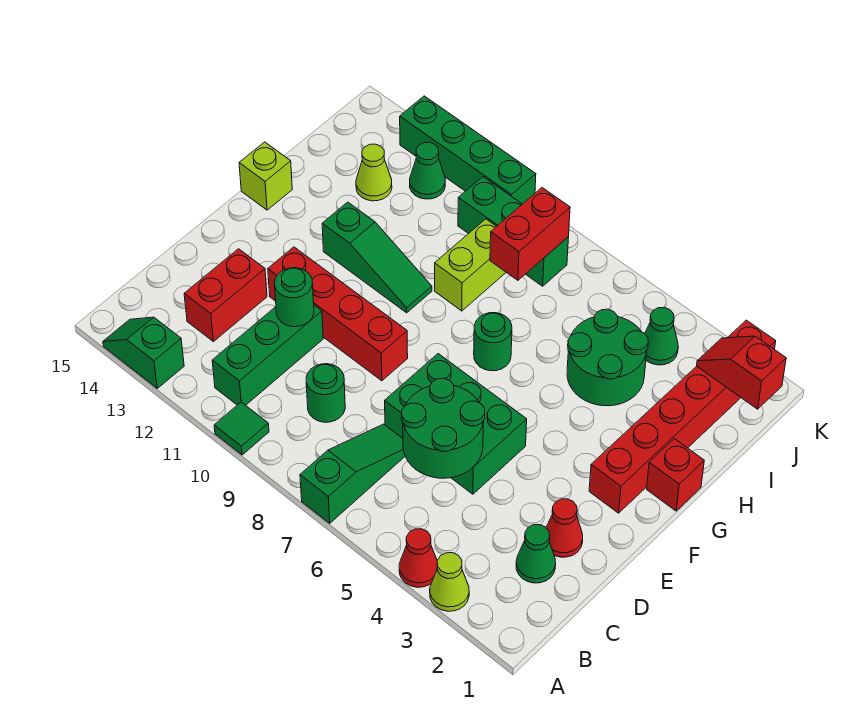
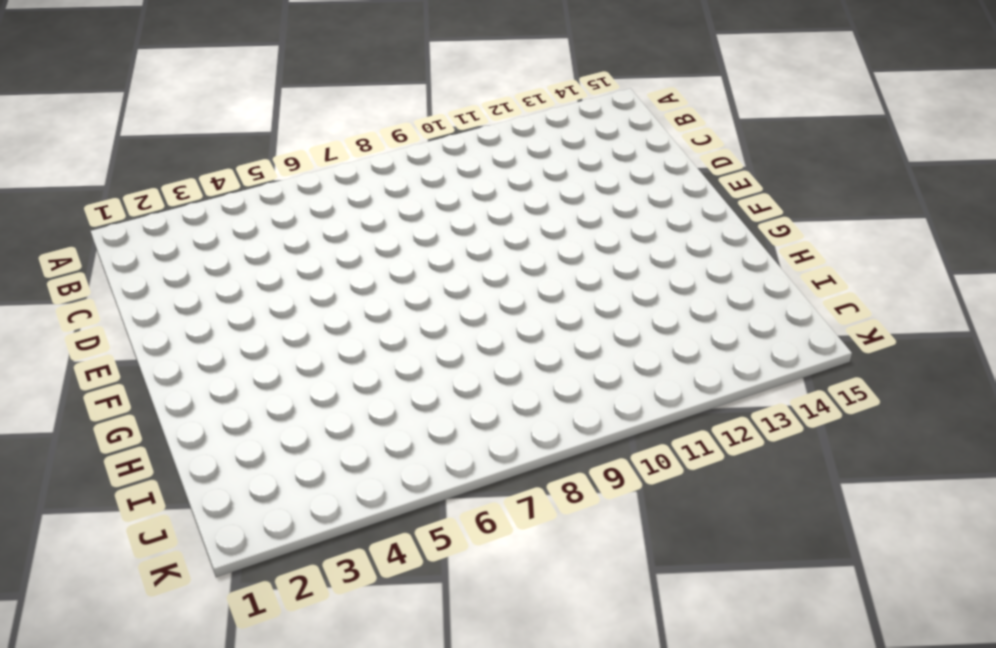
none -> lime 1x1 cone [430,553,469,611]
none -> red 1x1 cone [399,529,437,587]
none -> green 1x3 slope [300,424,405,523]

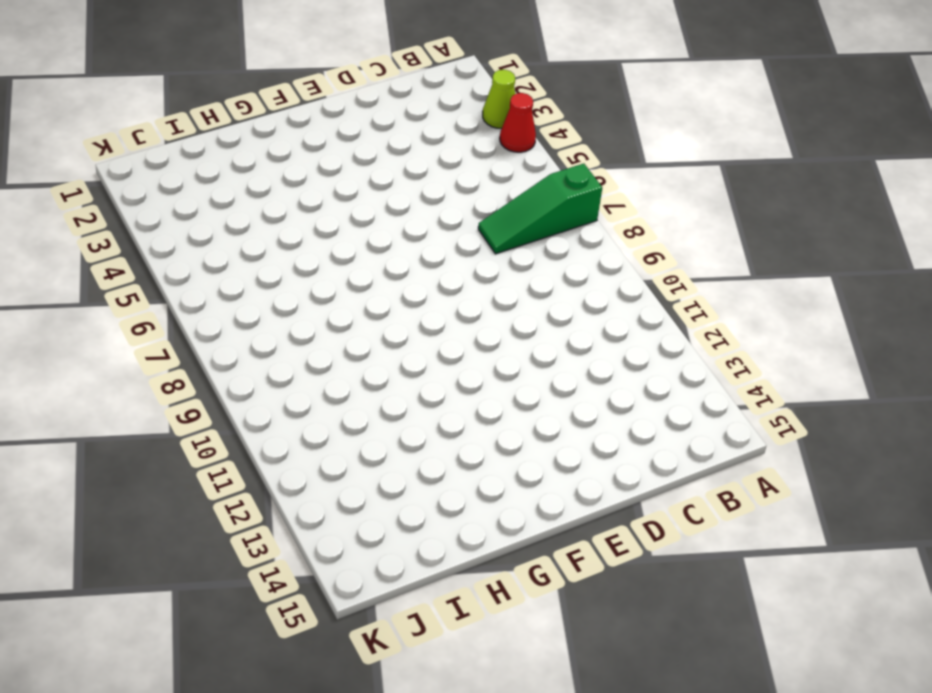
none -> green 1x1 tile [214,402,269,455]
none -> green 1x2 slope [103,317,184,388]
none -> green 1x3 brick [212,305,323,405]

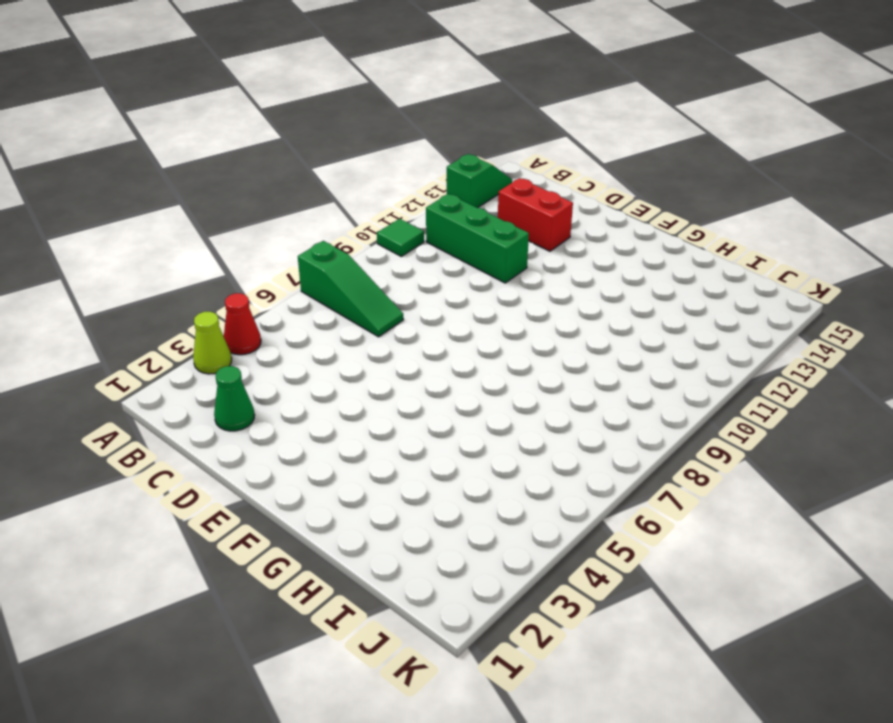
none -> green 1x1 round brick [306,364,345,422]
none -> red 1x1 cone [546,499,583,557]
none -> green 2x3 brick [385,354,527,494]

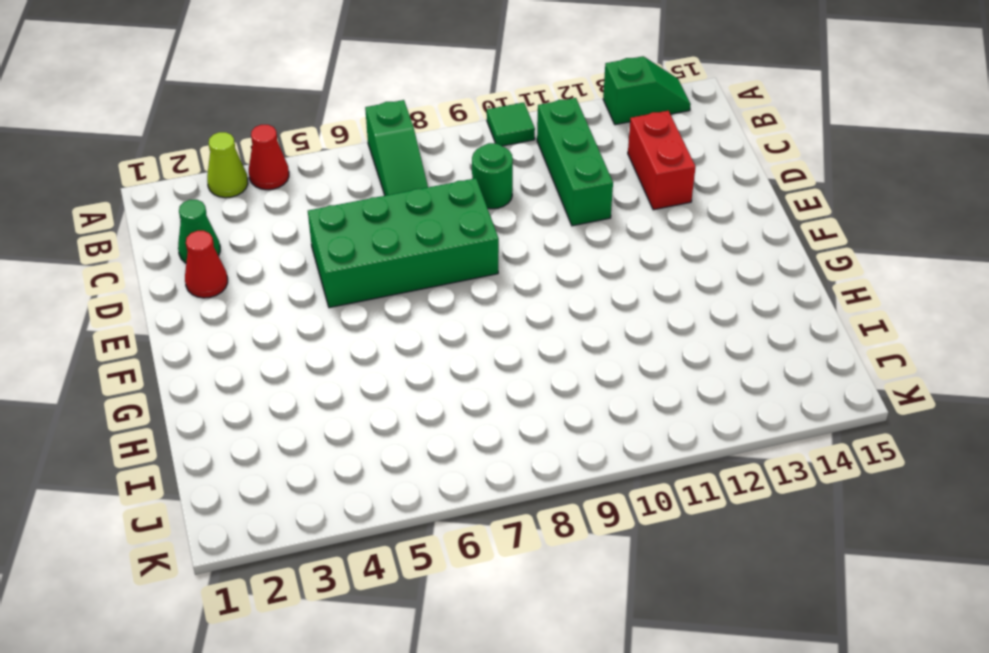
green 2x4 brick [308,178,499,308] -> green 2x3 brick [385,354,527,494]
none -> red 1x4 brick [268,247,408,381]
none -> red 1x6 brick [589,320,776,513]
none -> red 1x1 brick [647,439,704,511]

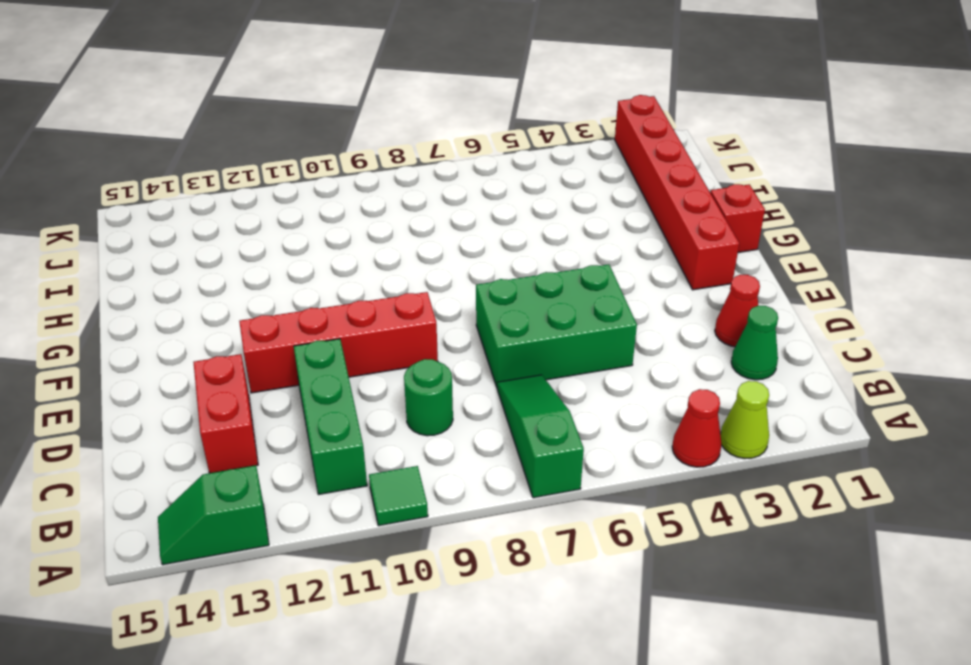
none -> green 1x1 round brick [474,313,512,371]
none -> green 1x3 slope [322,202,432,313]
none -> lime 1x1 brick [239,142,292,210]

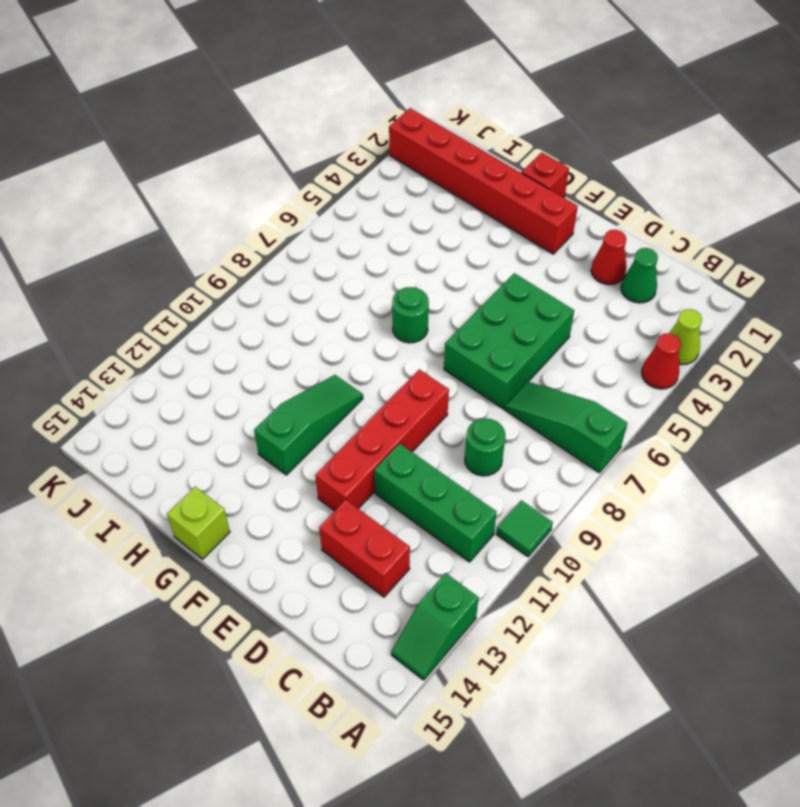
none -> green 2x2 round brick [567,309,648,406]
none -> lime 1x2 brick [435,219,506,311]
none -> lime 1x1 cone [356,144,392,201]

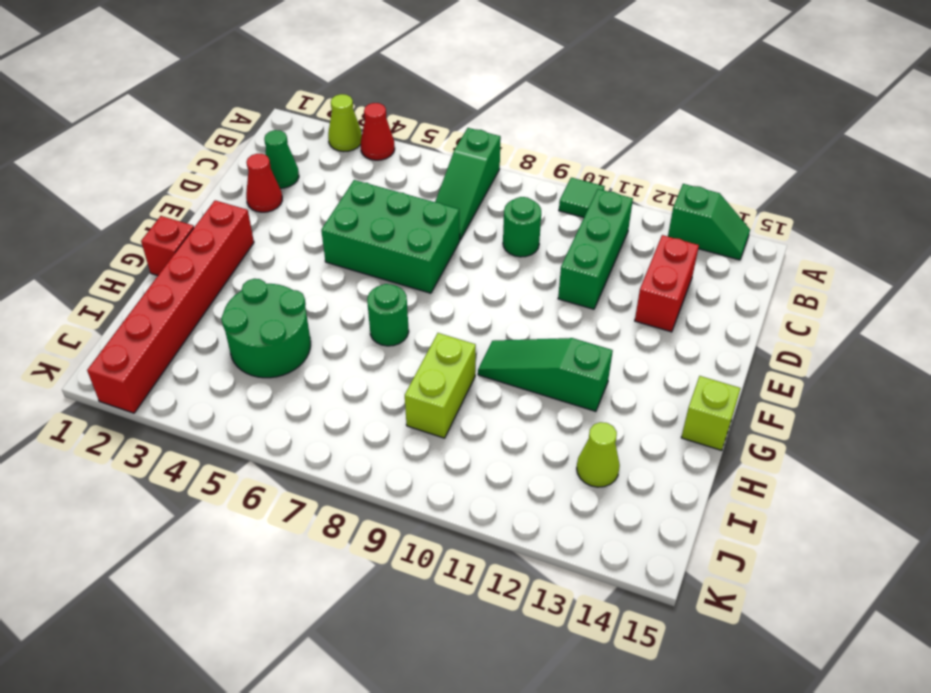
none -> red 1x4 brick [268,247,408,381]
none -> green 1x1 cone [645,307,678,365]
none -> green 1x3 brick [458,177,569,286]

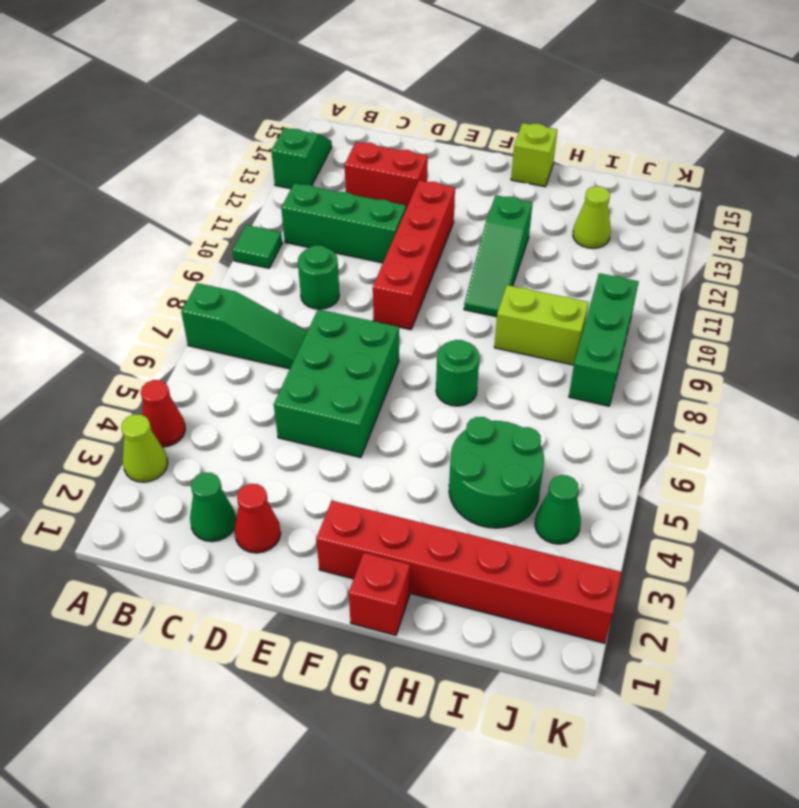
none -> green 1x1 cone [410,142,445,199]
none -> green 1x4 brick [400,96,536,204]
none -> green 2x2 round brick [402,378,485,478]

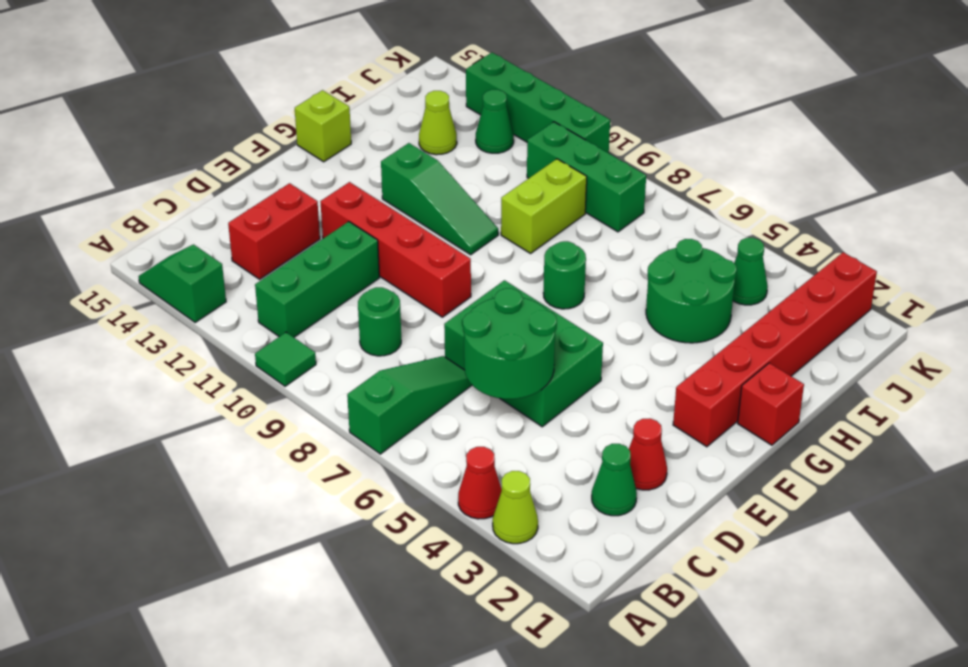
none -> green 1x1 round brick [275,268,314,327]
none -> red 1x2 brick [490,188,570,280]
none -> red 1x2 slope [697,336,786,409]

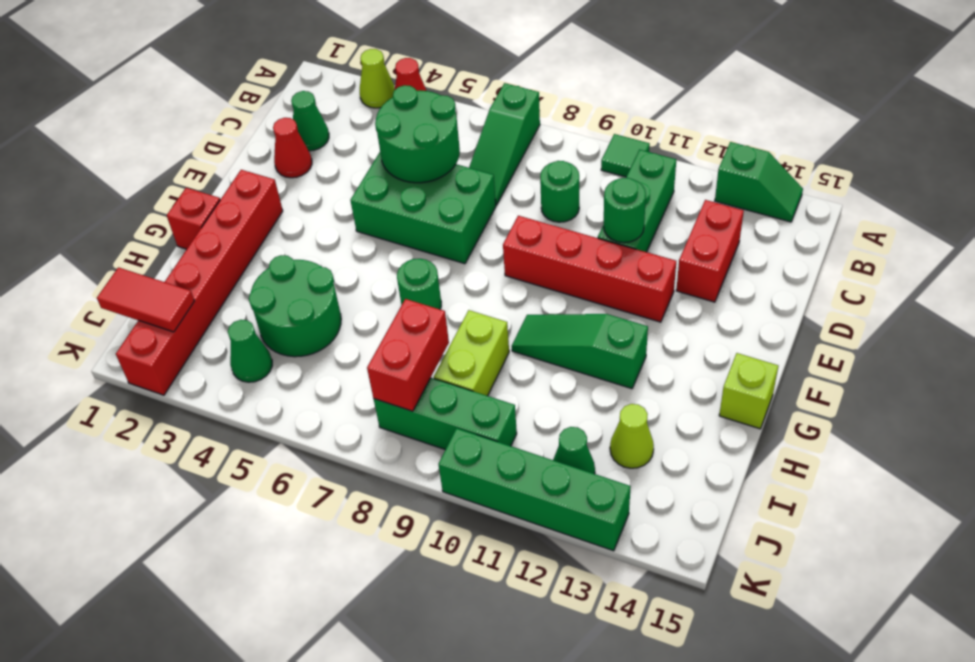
red 1x2 tile [97,267,194,332] -> red 1x2 slope [697,336,786,409]

